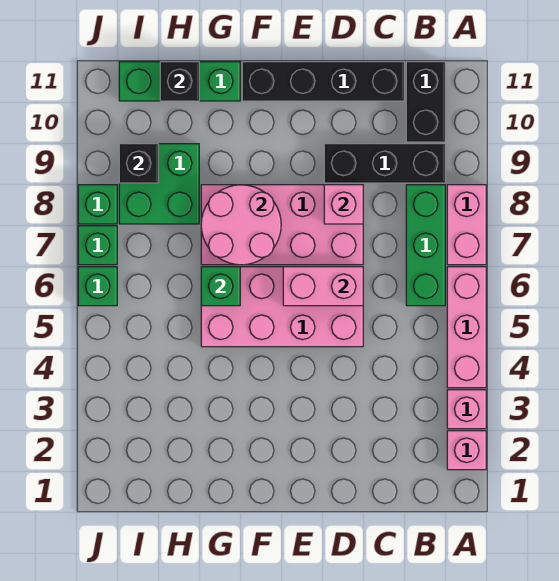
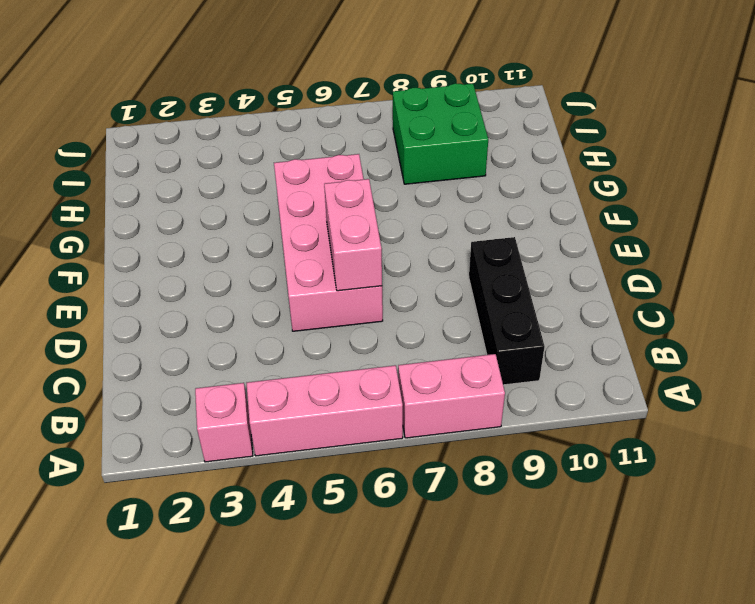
none -> pink 1x1 brick [447,431,486,470]
none -> green 1x3 brick [406,185,445,306]
none -> black 1x2 brick [406,62,445,142]

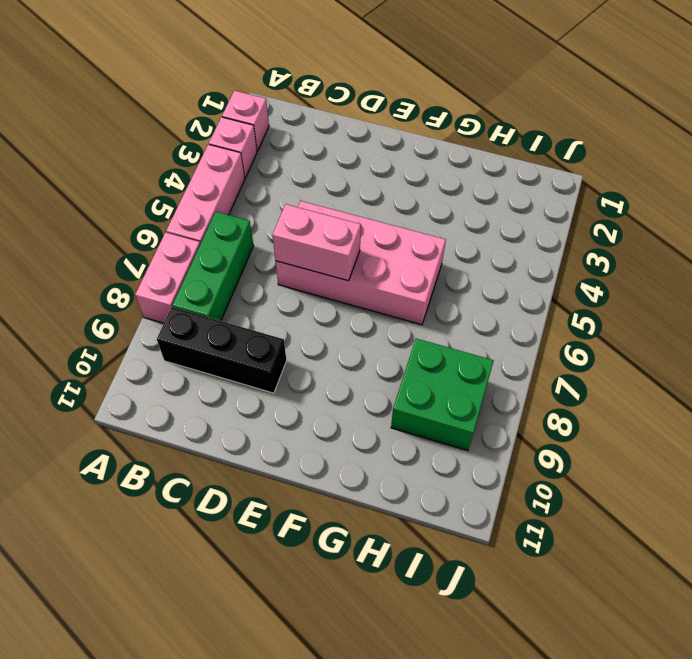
none -> black 1x2 brick [406,62,445,142]
none -> black 1x4 brick [242,62,404,101]
none -> pink 2x4 brick [201,185,363,265]

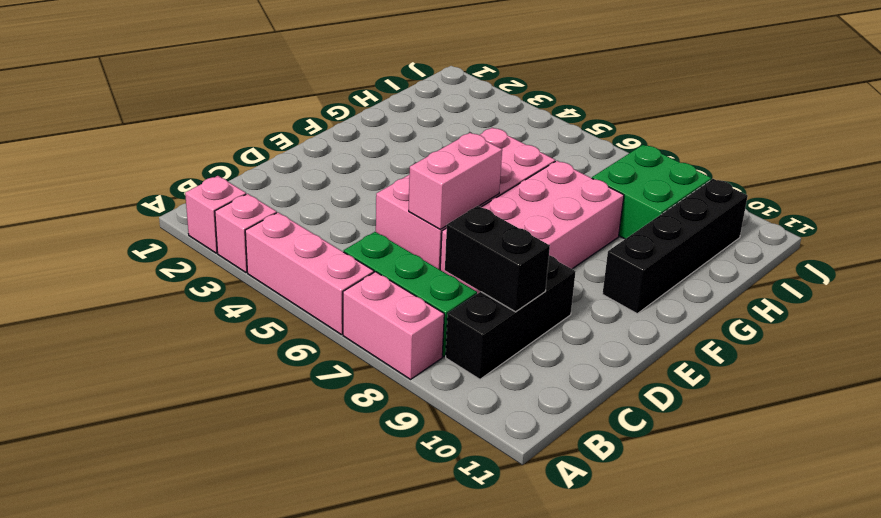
black 1x2 brick [445,206,550,312] -> black 1x2 brick moved to [406,62,445,142]
black 1x4 brick [603,179,748,314] -> black 1x4 brick moved to [242,62,404,101]
none -> green 1x3 brick [119,62,240,101]
none -> green 1x1 brick [78,267,117,306]
none -> green 1x1 brick [78,226,117,265]

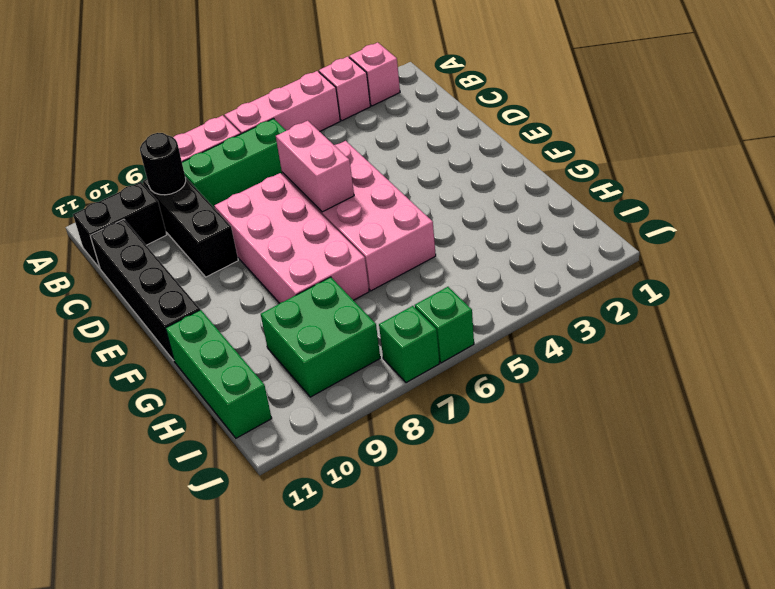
black 1x1 round brick [140,133,186,195] -> none
none -> green 1x1 brick [78,185,117,224]
none -> pink 1x1 brick [324,185,363,224]
none -> pink 2x2 round brick [201,185,281,265]

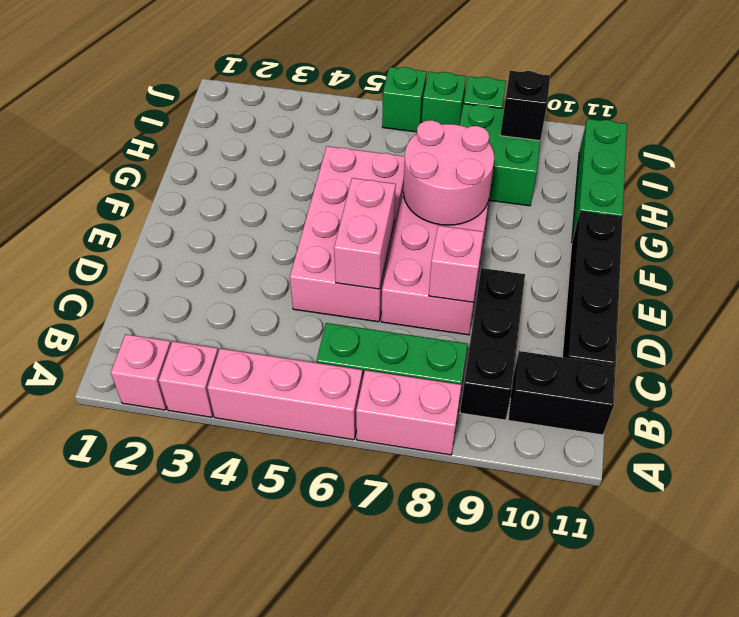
none -> green 1x1 brick [201,267,240,306]
none -> black 1x1 brick [160,62,199,101]

